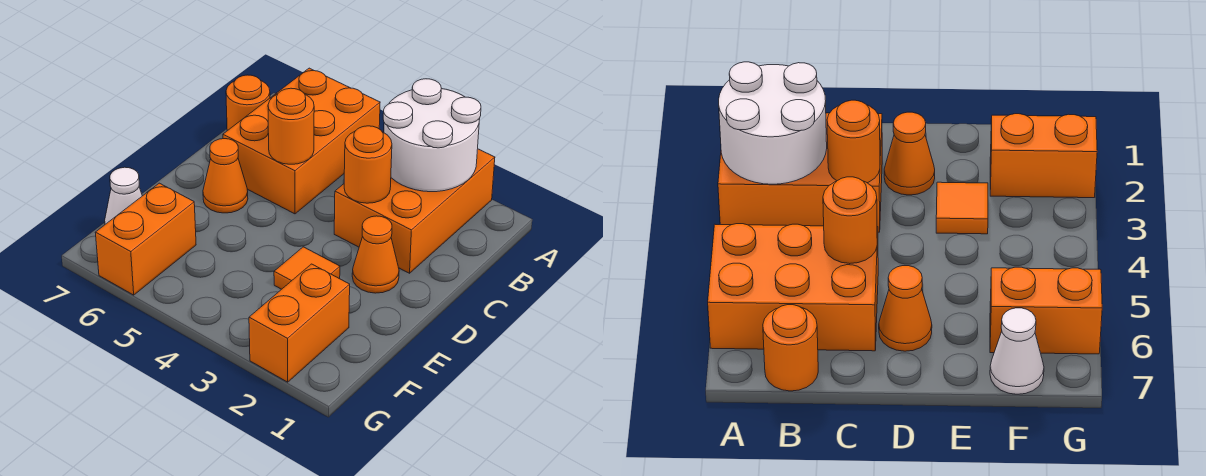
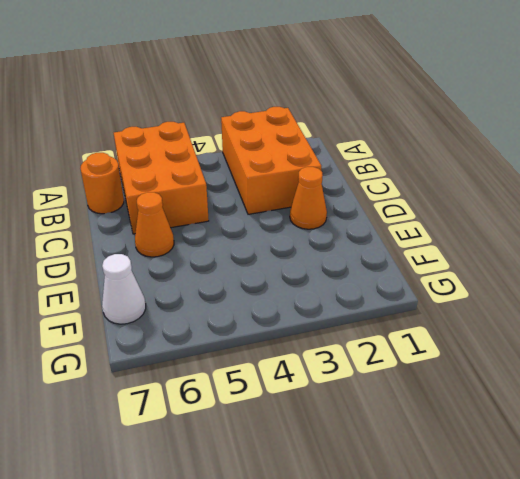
none -> orange 1x1 tile [274,247,340,289]
none -> orange 1x2 brick [249,264,350,382]
none -> orange 1x2 brick [95,183,196,295]

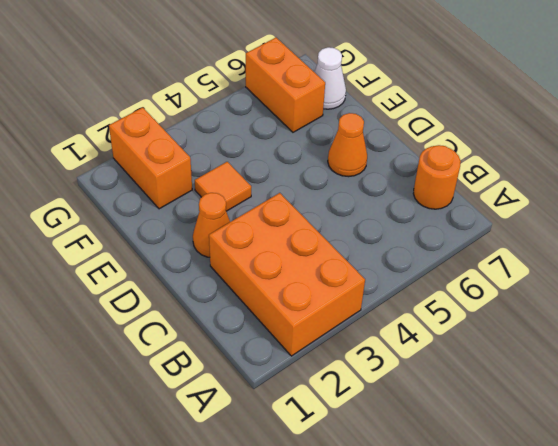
none -> orange 2x3 brick [223,68,380,214]
none -> white 2x2 round brick [383,79,481,192]
none -> orange 1x1 round brick [344,126,392,203]

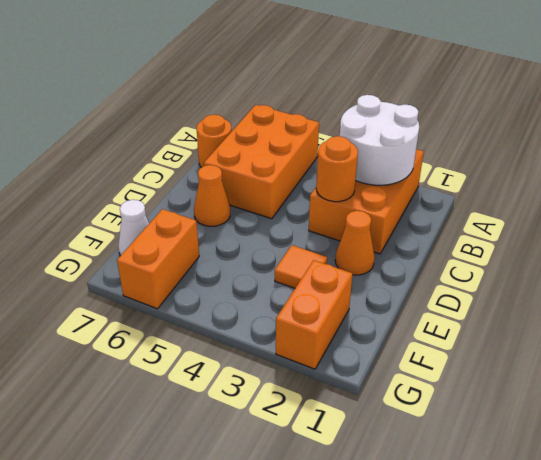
none -> orange 1x1 round brick [268,88,314,164]

